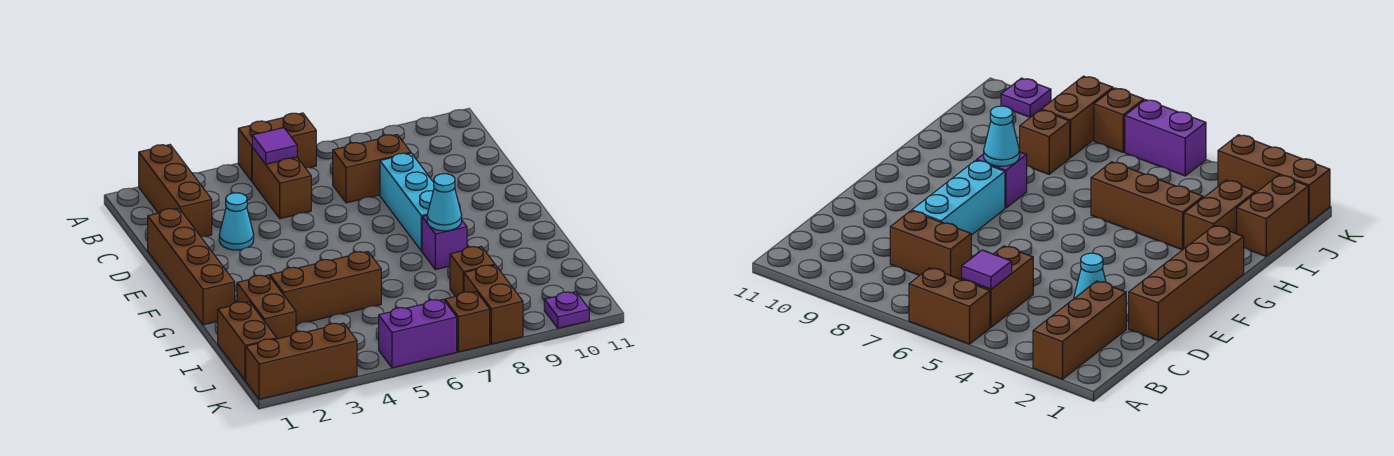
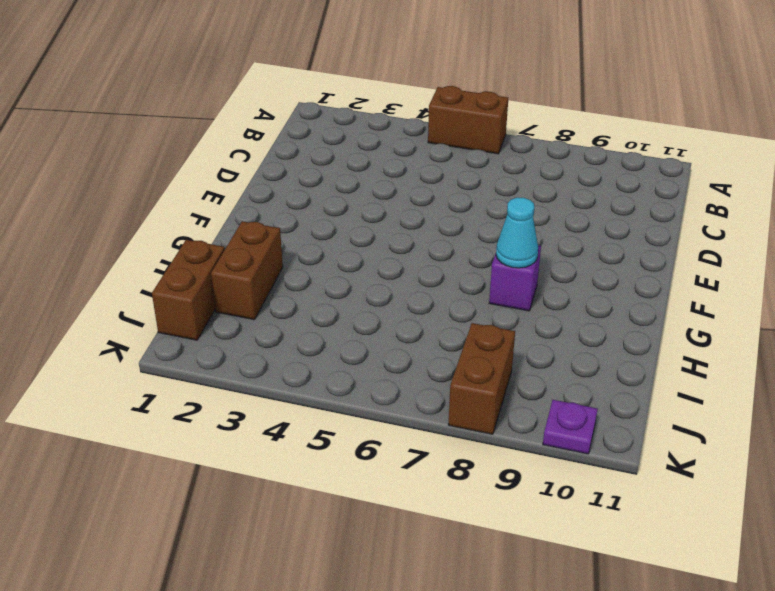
none -> brown 1x3 brick [139,145,212,237]
none -> brown 1x2 brick [252,147,311,219]
none -> brown 1x2 brick [333,135,411,203]

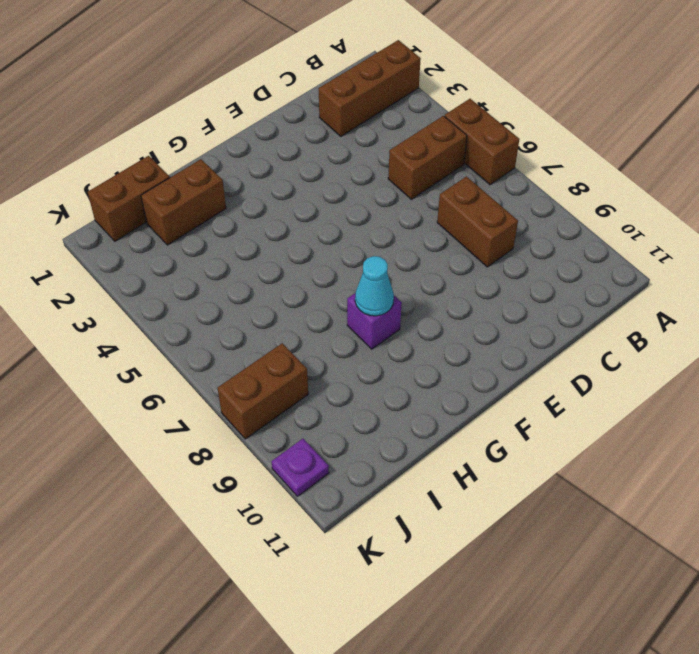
none -> brown 1x4 brick [148,208,235,325]
none -> cyan 1x1 cone [219,193,254,250]
none -> cyan 1x3 brick [380,153,434,251]

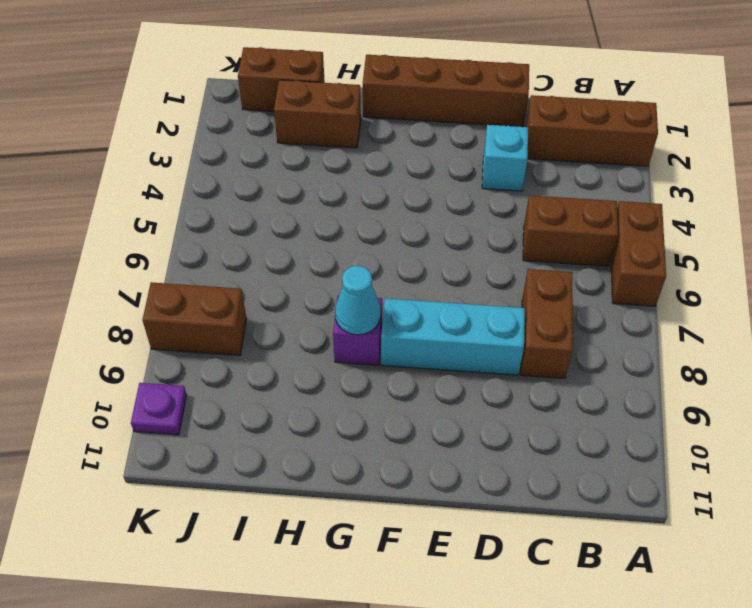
cyan 1x1 brick [482,125,528,191] -> cyan 1x1 cone [219,193,254,250]
none -> brown 1x3 brick [270,251,381,325]
none -> brown 1x1 brick [450,246,495,296]
none -> brown 1x3 brick [246,323,357,399]

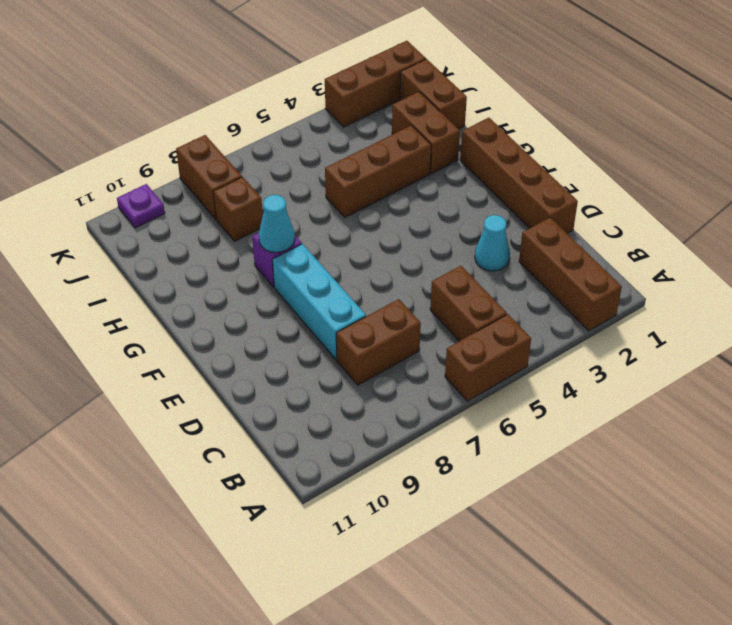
none -> purple 1x2 brick [379,300,457,368]
none -> brown 1x1 brick [445,292,490,352]
none -> purple 1x1 tile [252,128,297,164]

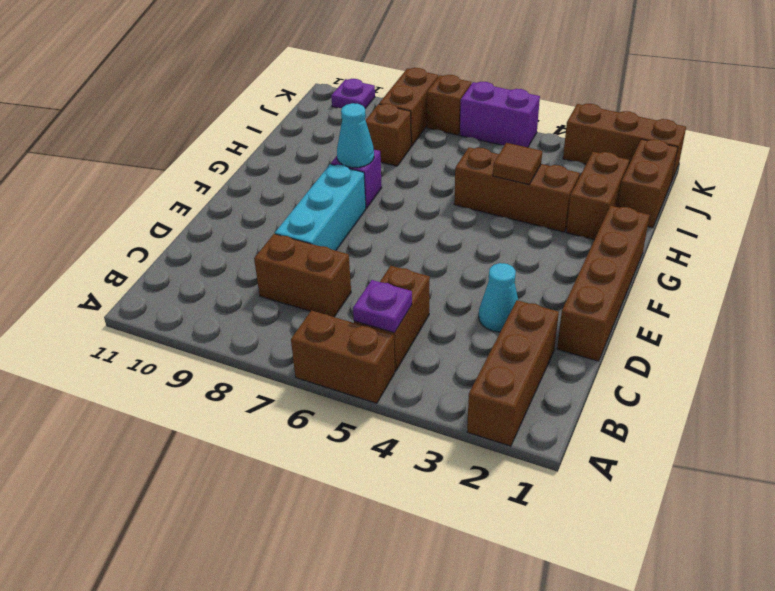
purple 1x1 plate [353,280,412,333] -> purple 1x1 tile [252,128,297,164]
brown 1x1 tile [493,143,542,184] -> none

